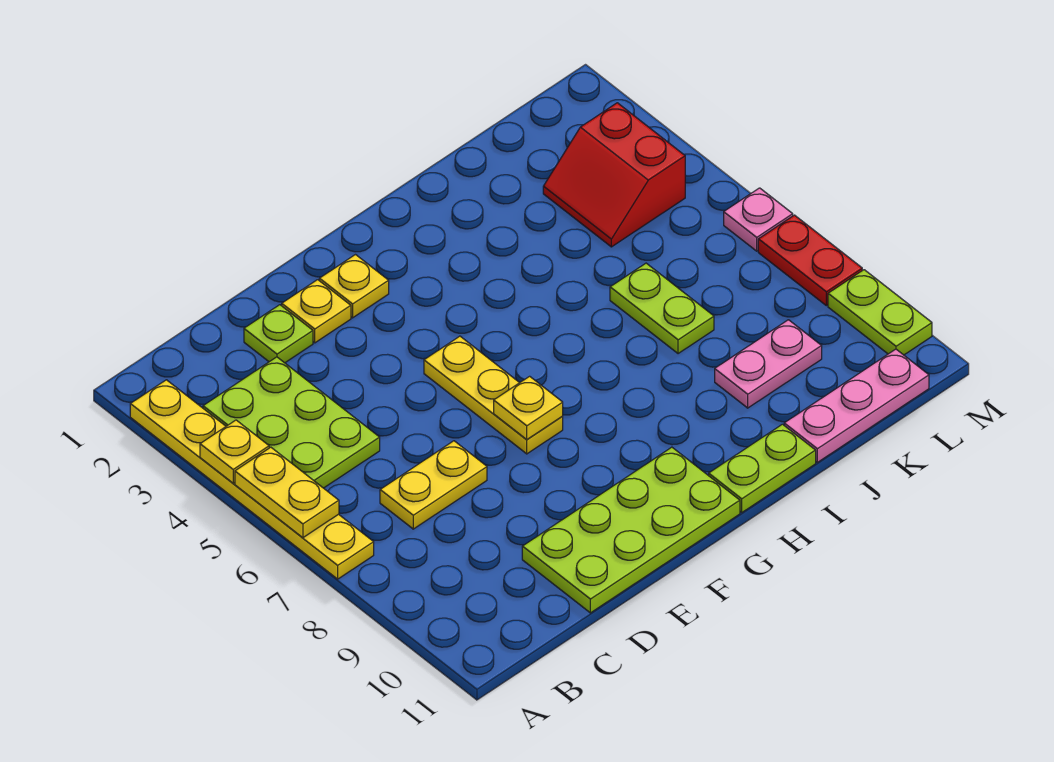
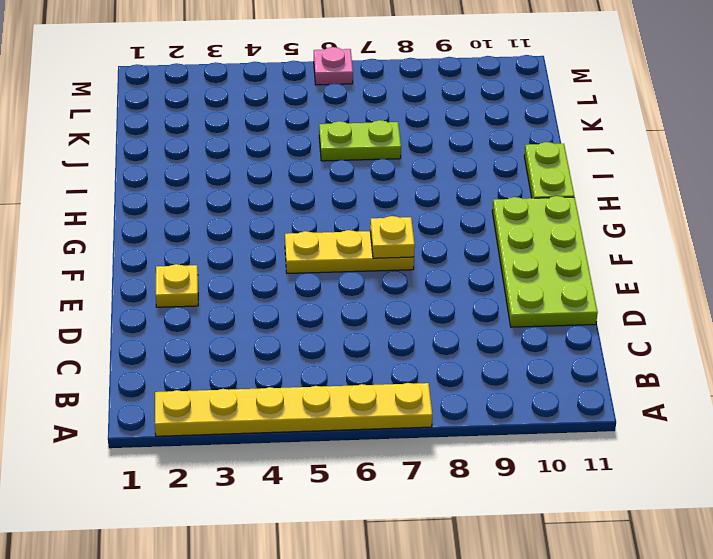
none -> lime 2x3 plate [203,357,380,488]
none -> yellow 1x2 plate [380,441,487,529]
none -> lime 1x1 plate [244,305,313,363]

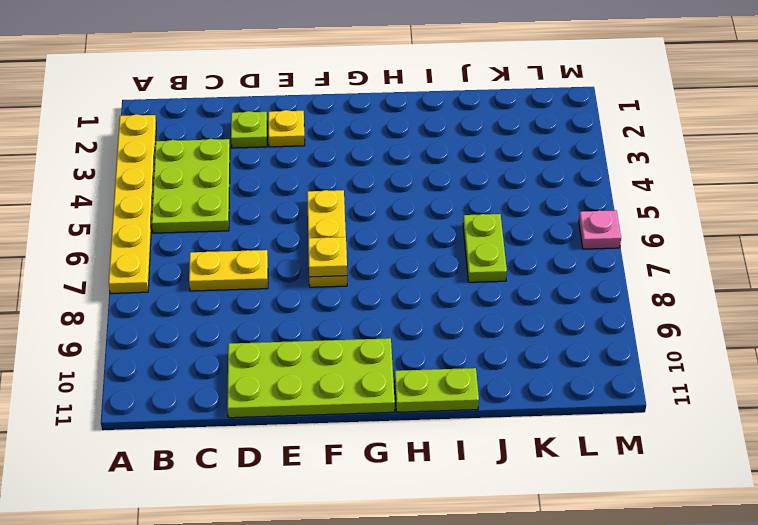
none -> yellow 1x1 plate [319,255,389,318]
none -> pink 1x2 plate [715,320,822,408]
none -> pink 1x3 plate [784,349,929,462]

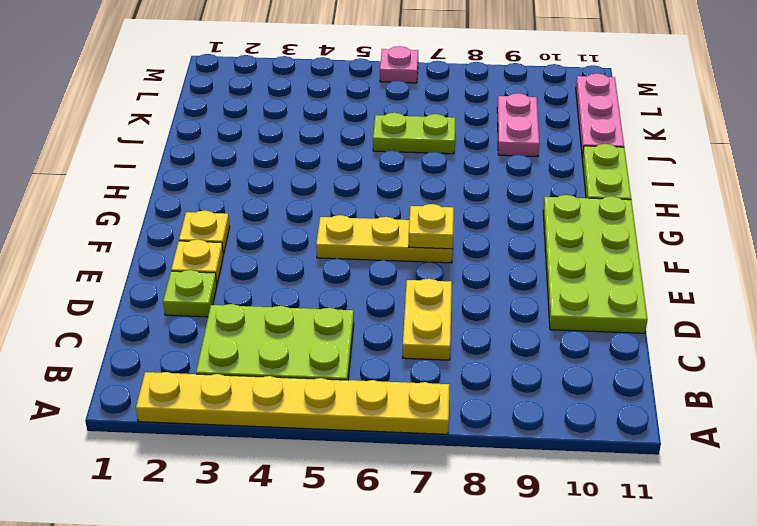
none -> red 2x2 slope [543,103,685,247]
none -> red 1x2 plate [758,215,862,306]
none -> lime 1x2 plate [828,270,932,355]

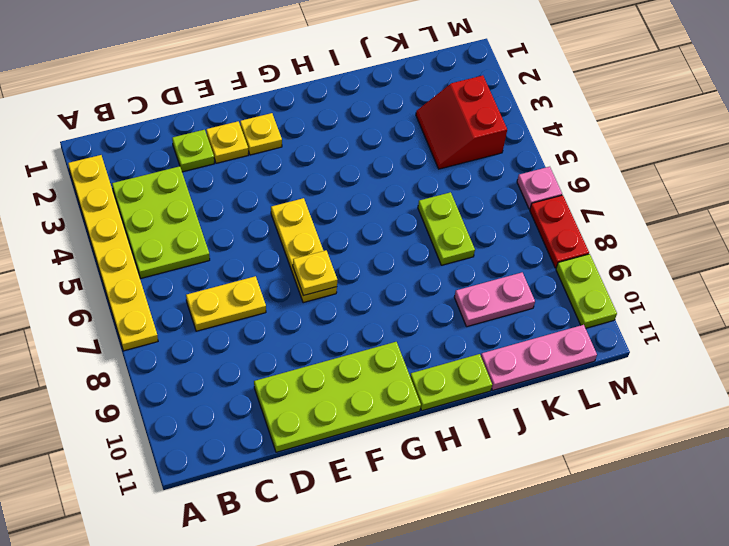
none -> yellow 1x1 plate [200,420,269,483]
none -> yellow 1x2 plate [235,447,339,538]

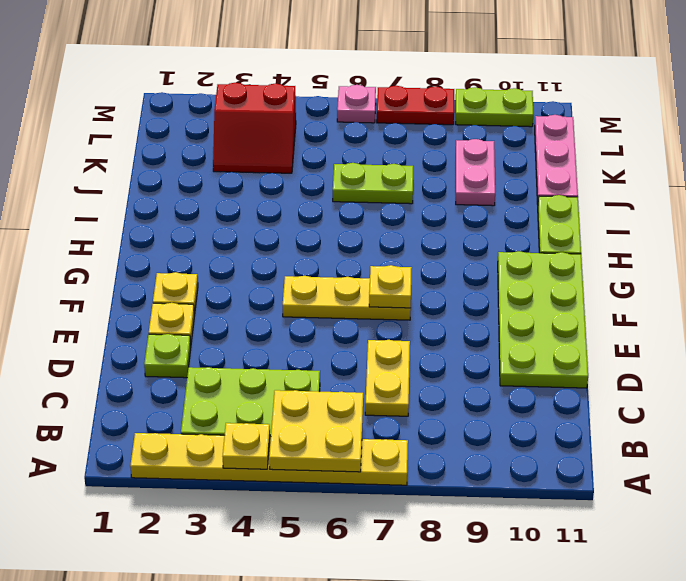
yellow 2x2 plate [269,390,363,472] -> yellow 1x2 plate [235,447,339,538]

